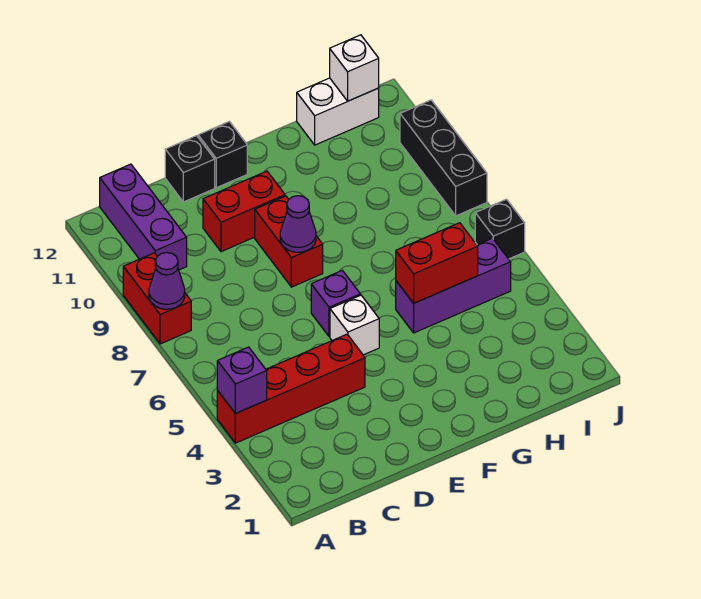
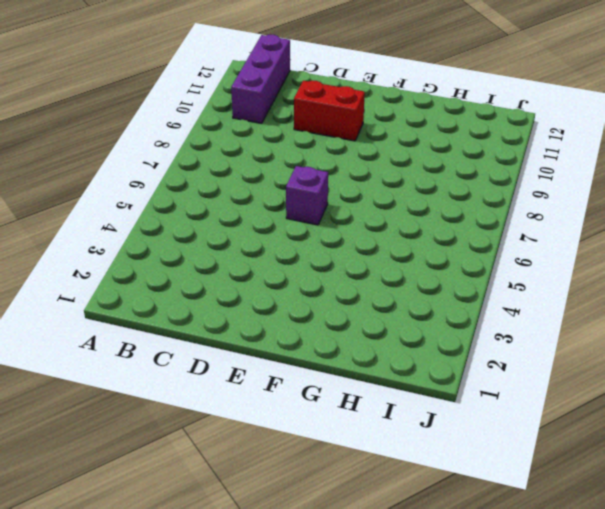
none -> red 1x4 brick [217,334,365,443]
none -> red 1x2 brick [123,253,191,344]
none -> black 1x1 brick [165,136,215,202]

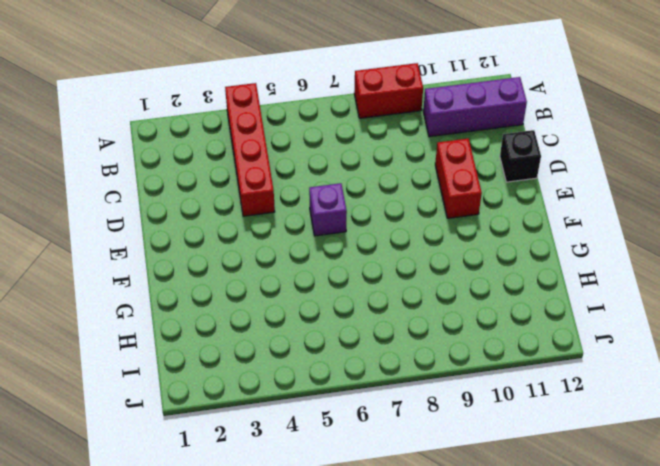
none -> white 1x1 brick [330,295,379,355]
none -> red 1x2 brick [255,196,323,287]
none -> black 1x1 brick [198,122,247,188]

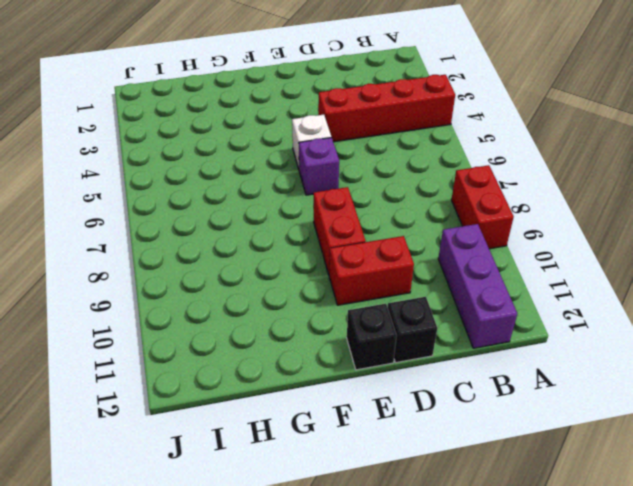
none -> purple 1x3 brick [396,238,511,333]
none -> white 1x2 brick [297,78,379,145]
none -> black 1x1 brick [475,199,525,259]

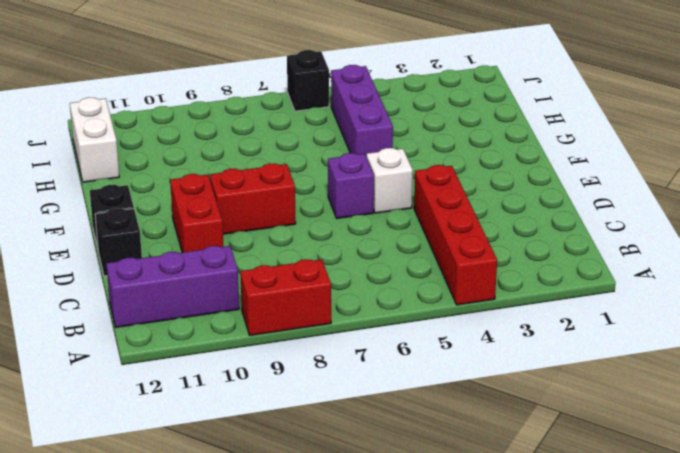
none -> black 1x3 brick [400,100,487,216]
none -> purple 1x1 brick [217,347,267,414]
none -> purple 1x1 cone [149,253,185,309]

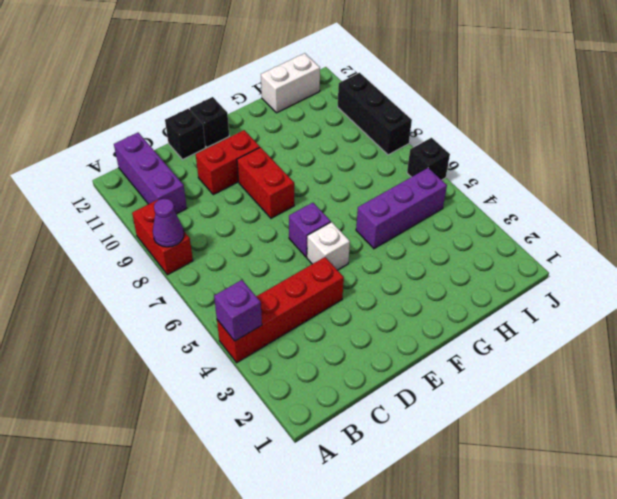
none -> purple 1x1 cone [280,196,316,252]
none -> red 1x2 brick [396,223,478,303]
none -> white 1x1 brick [330,35,379,101]

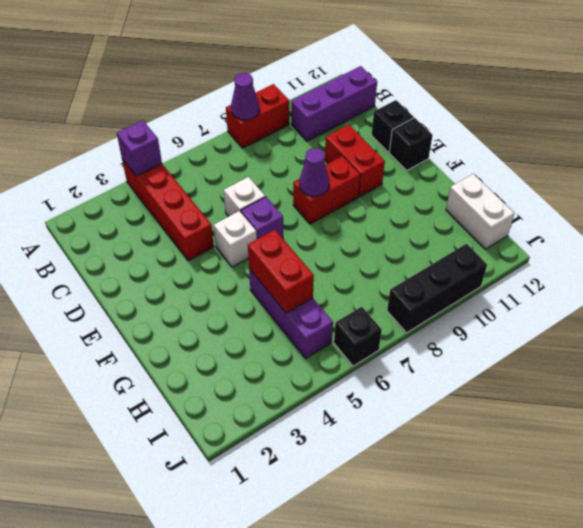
white 1x1 brick [224,177,265,217] -> white 1x1 brick moved to [330,35,379,101]

